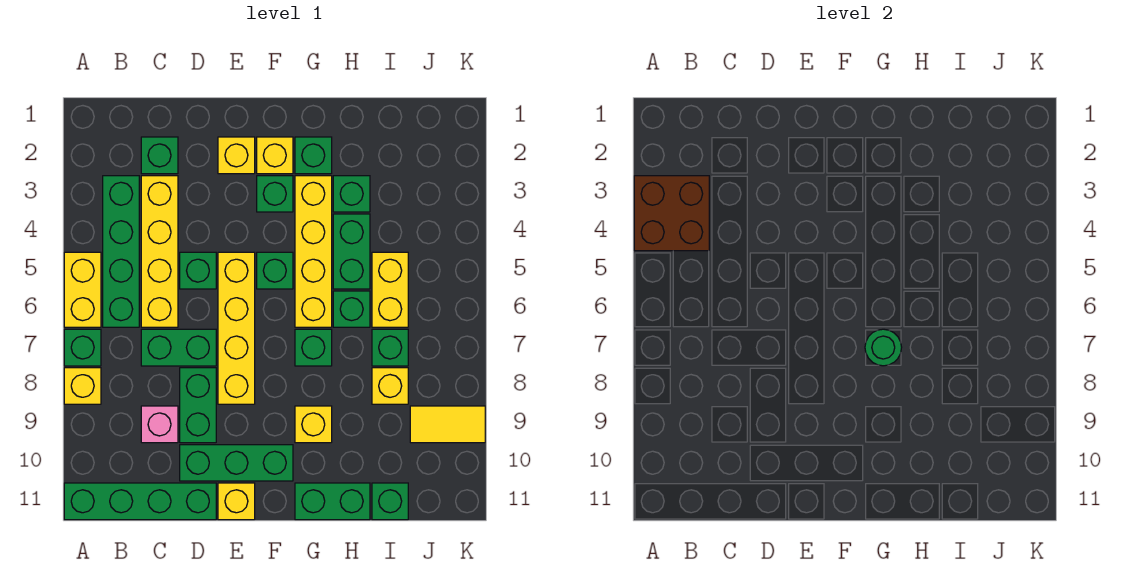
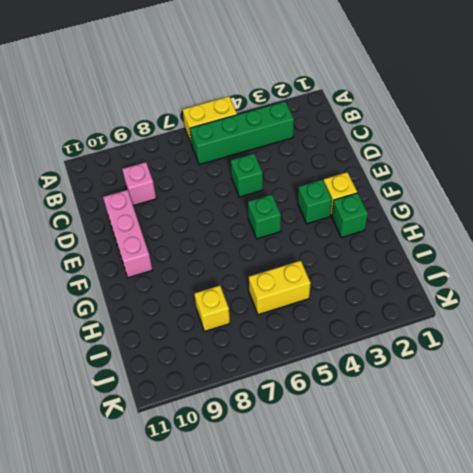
pink 1x3 brick [103,190,152,278] -> green 1x3 brick [180,445,293,481]
none -> green 1x1 brick [64,329,101,366]
none -> yellow 1x1 brick [64,368,101,404]
none -> green 1x4 brick [64,483,216,520]
none -> green 1x1 brick [141,137,178,174]

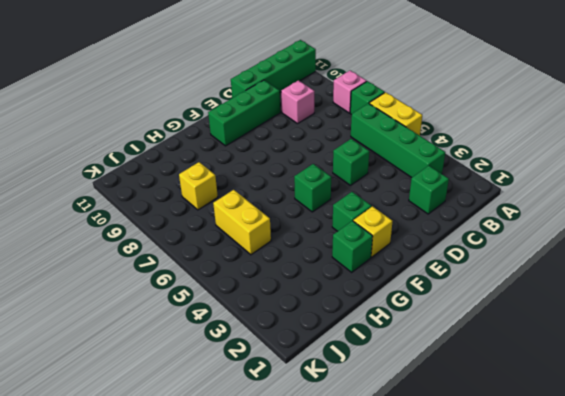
pink 1x1 brick [333,71,367,113] -> yellow 1x1 brick [64,368,101,404]
none -> yellow 1x4 brick [141,176,178,327]
none -> green 1x2 brick [141,329,216,366]
none -> green 1x2 brick [180,368,216,443]
none -> yellow 1x1 brick [218,137,255,174]

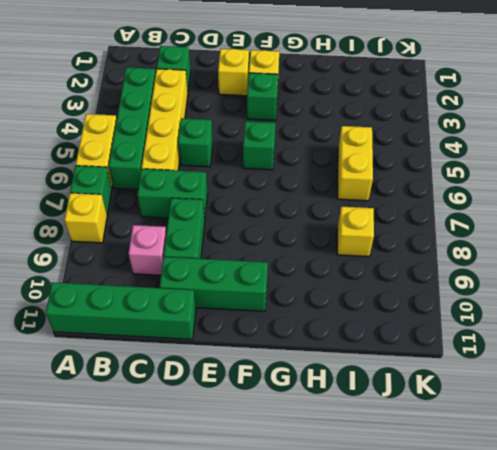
none -> yellow 1x4 brick [218,252,255,404]
none -> yellow 1x1 brick [218,483,255,520]
none -> green 1x1 brick [295,137,332,174]
none -> yellow 1x4 brick [295,176,332,327]

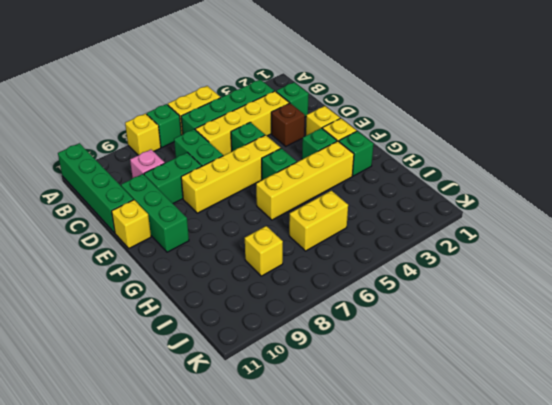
brown 1x1 brick [271,103,305,147] -> none
none -> green 1x1 brick [295,329,332,366]
none -> yellow 1x1 brick [295,406,332,443]
none -> green 1x2 brick [295,483,370,520]
none -> green 1x1 brick [333,176,370,212]

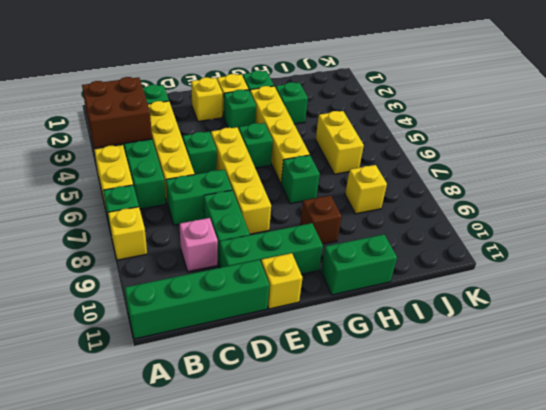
brown 1x1 brick [300,195,342,244] -> yellow 1x1 brick [295,406,332,443]
none -> green 1x2 brick [333,214,370,289]
none -> green 1x1 brick [333,291,370,327]
none -> green 1x1 brick [372,329,408,366]
none -> green 1x1 brick [372,483,408,520]

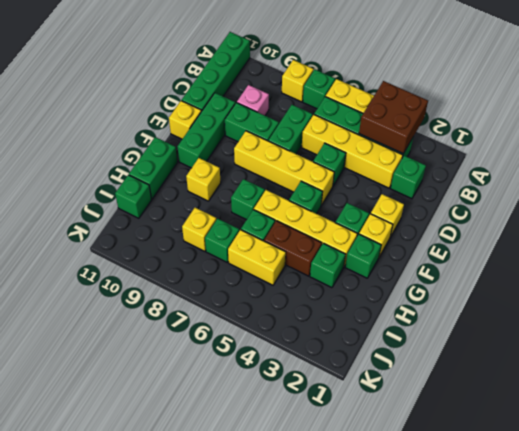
brown 1x2 brick [264,221,322,276] -> green 1x2 brick [333,214,370,289]
none -> yellow 1x2 tile [410,406,485,443]
none -> green 1x1 round brick [865,329,902,366]

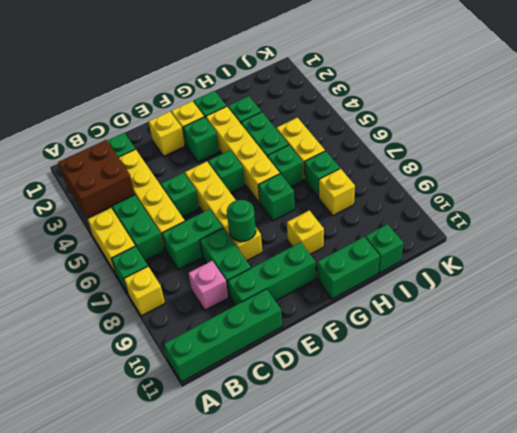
green 1x1 round brick [227,200,256,242] -> green 1x1 round brick moved to [865,329,902,366]
none -> yellow 1x1 brick [218,483,255,520]
none -> yellow 1x2 tile [410,406,485,443]

